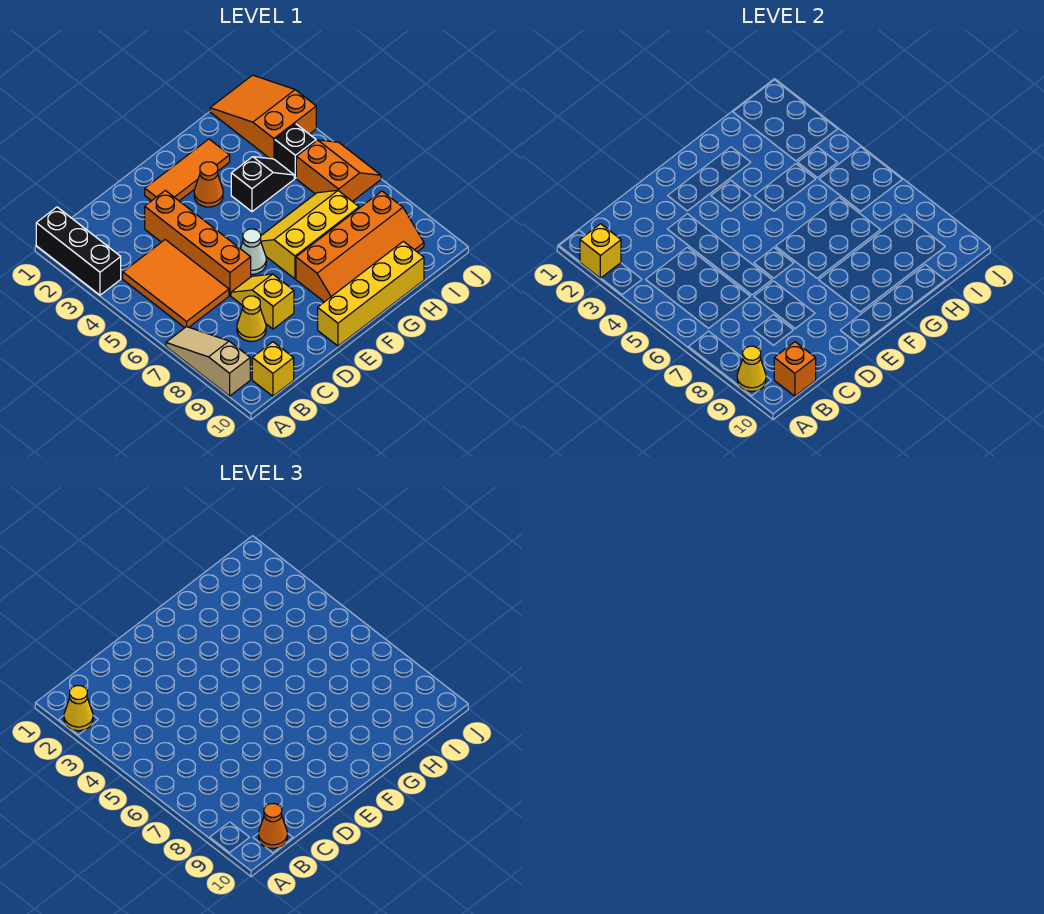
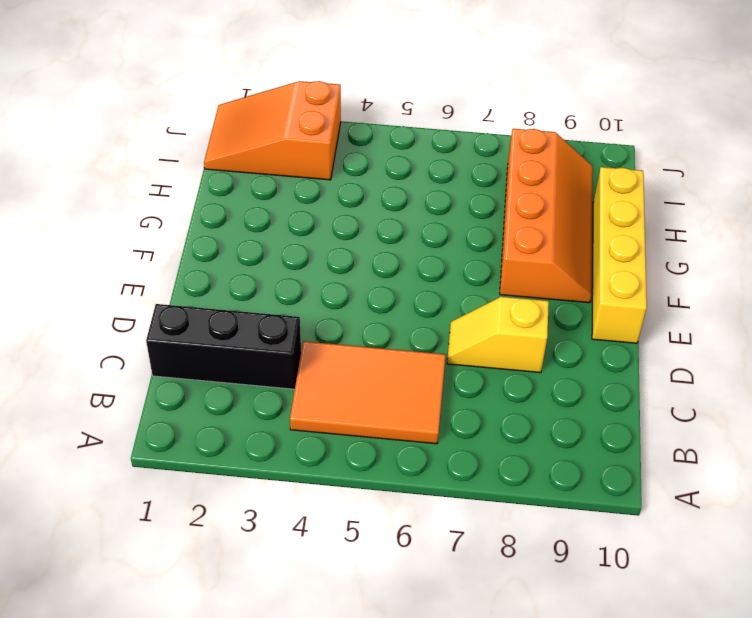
black 1x3 brick [146,304,301,389] -> black 1x3 brick moved to [36,207,121,295]
none -> tan 1x3 slope [166,327,250,396]
none -> yellow 1x1 brick [252,342,294,396]
none -> yellow 1x1 cone [237,296,266,341]

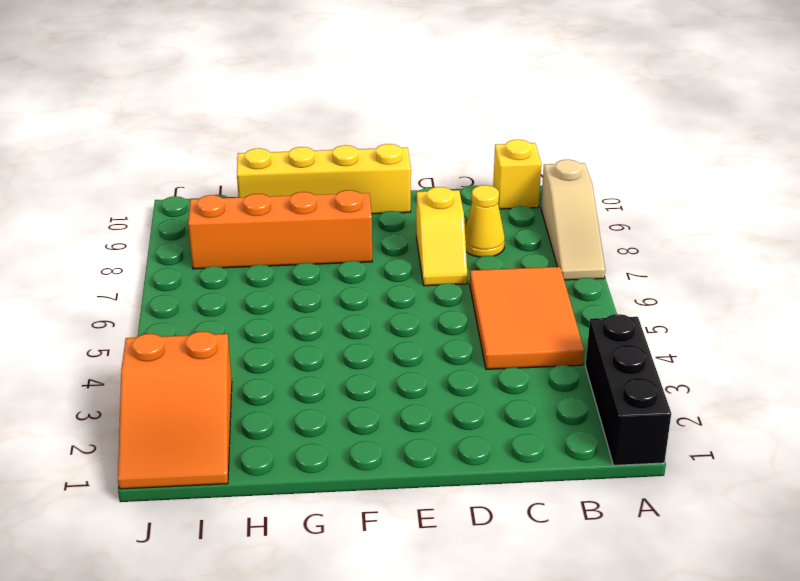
none -> orange 1x4 brick [145,190,251,295]
none -> orange 1x3 tile [145,139,230,201]
none -> white 1x1 cone [240,229,266,274]

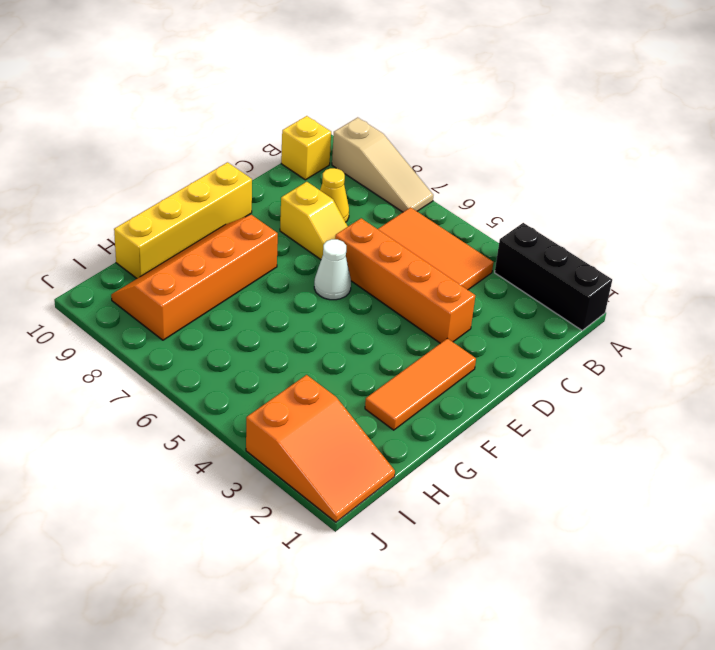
none -> orange 1x1 cone [194,162,223,207]
none -> yellow 2x3 slope [261,190,359,279]
none -> black 1x2 slope [231,157,294,212]

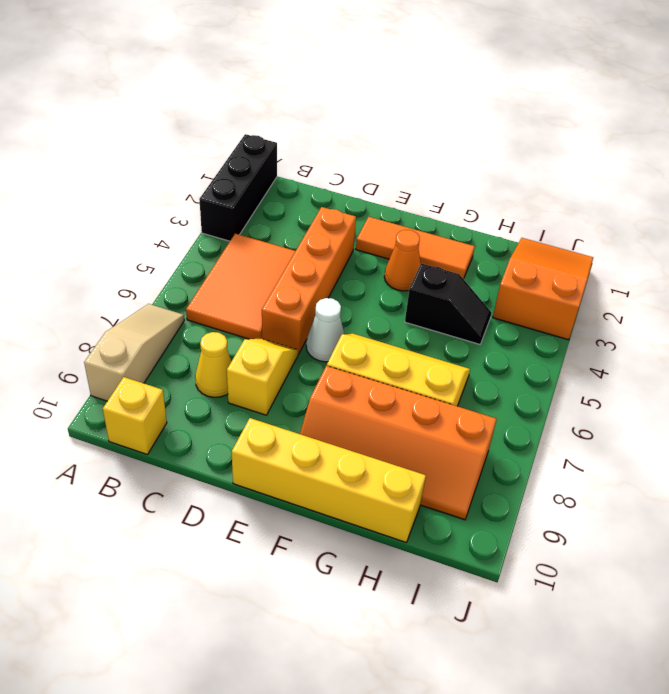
none -> black 1x1 brick [275,124,316,178]
none -> orange 2x2 slope [296,140,381,201]
none -> yellow 1x1 brick [580,224,621,278]

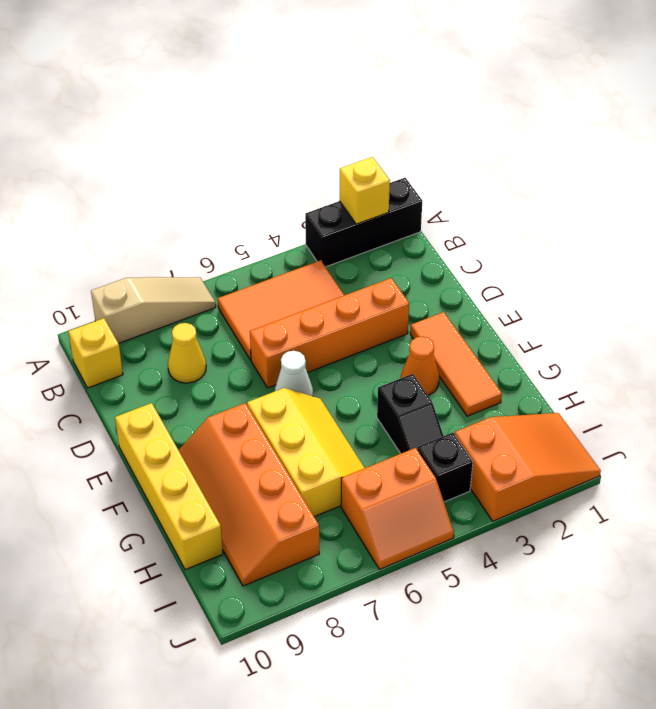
none -> yellow 1x2 slope [231,274,294,329]
none -> yellow 1x1 cone [737,346,766,391]
none -> orange 1x1 brick [774,342,816,396]

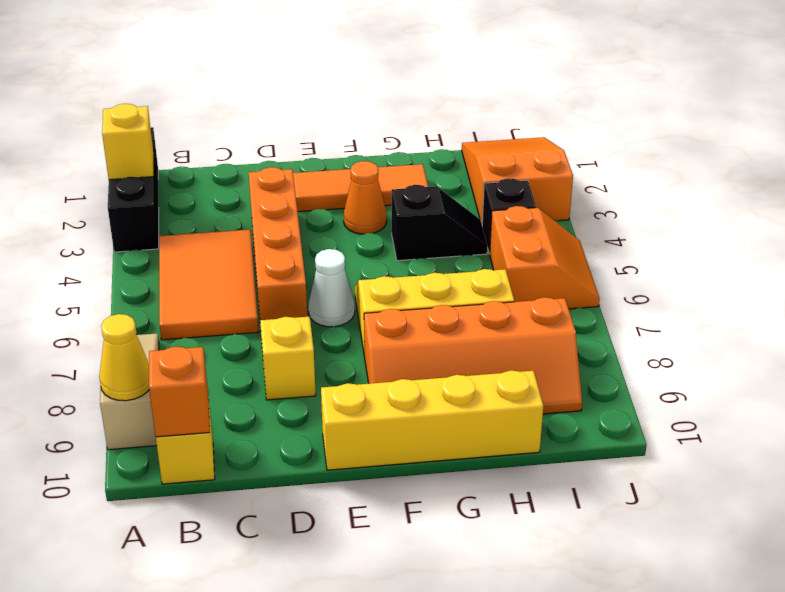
none -> yellow 1x1 cone [237,296,266,341]
none -> yellow 1x1 cone [64,686,93,731]
none -> orange 1x1 cone [259,804,287,848]

